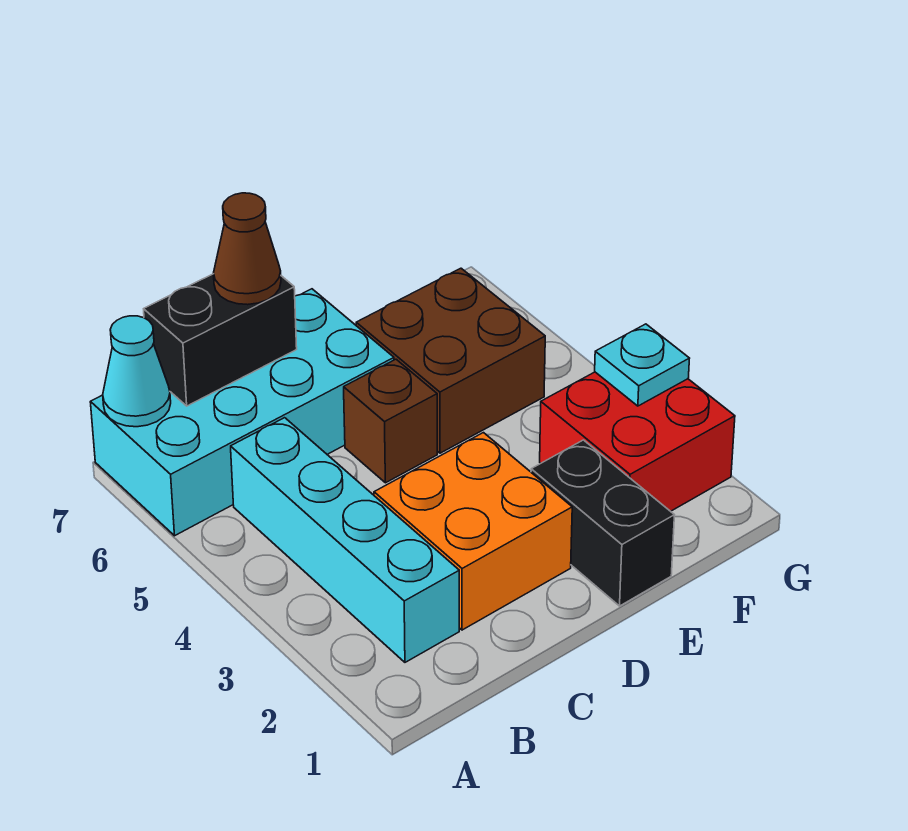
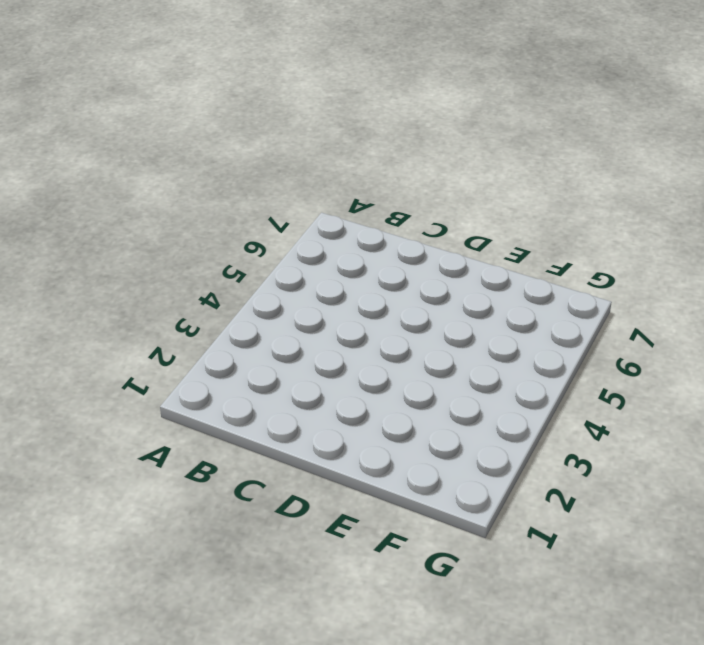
none -> cyan 2x4 brick [90,289,394,536]
none -> cyan 1x4 brick [231,418,459,662]

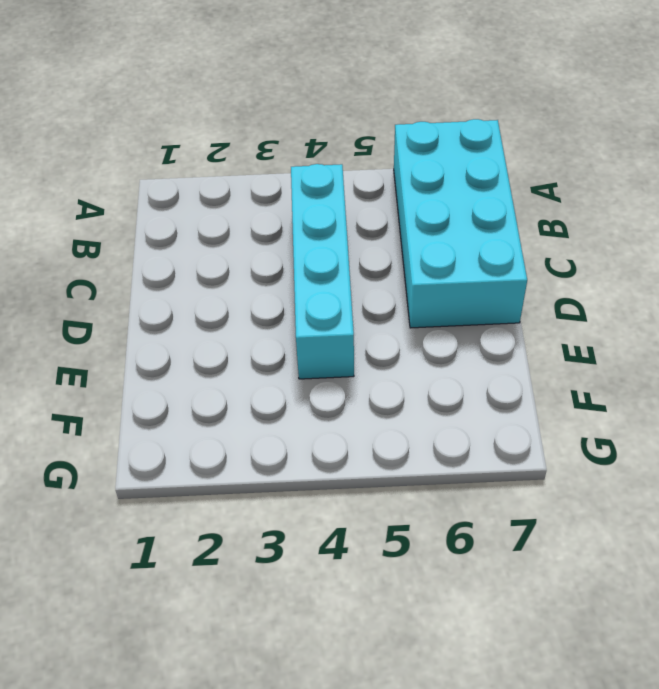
cyan 1x4 brick [291,164,354,379] -> cyan 1x4 brick turned to [231,418,459,662]
none -> orange 2x2 brick [374,433,572,630]
none -> brown 1x1 brick [344,359,437,483]

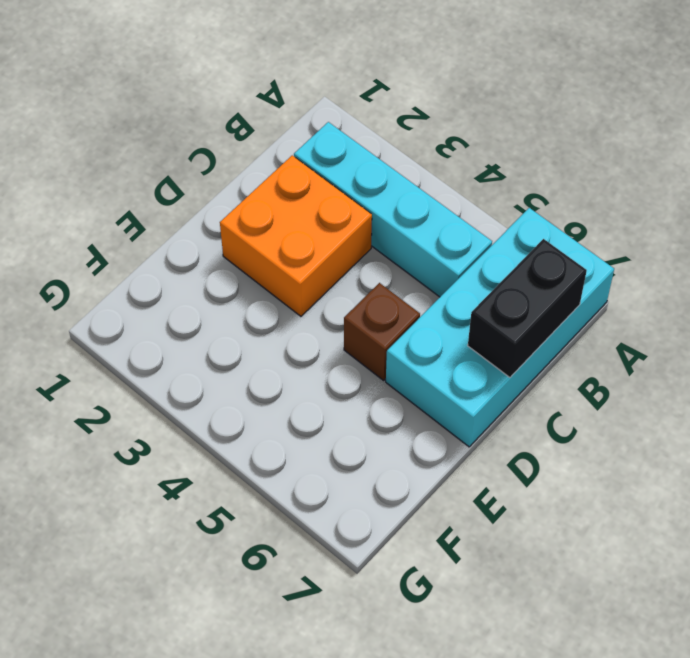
none -> black 1x2 brick [531,440,674,606]
none -> brown 2x2 brick [356,268,545,453]

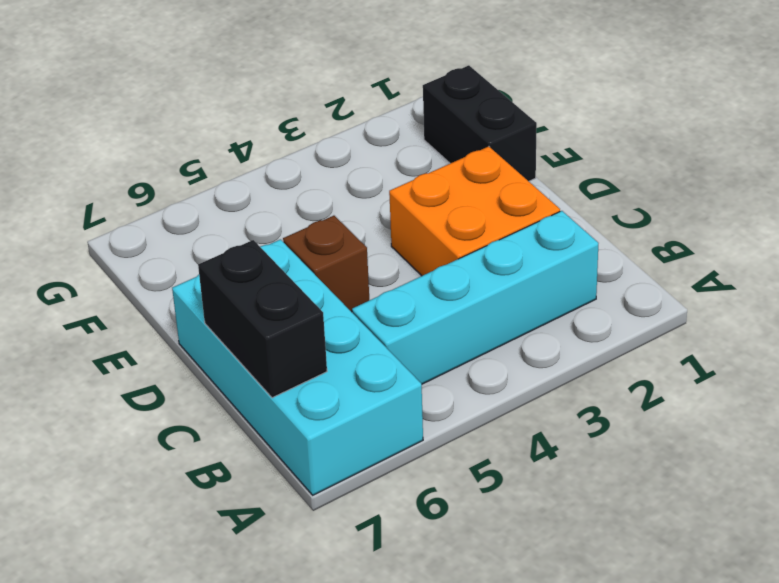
black 1x2 brick [423,65,537,181] -> black 1x2 brick turned to [531,440,674,606]
none -> brown 2x2 brick [356,268,545,453]
none -> red 2x2 brick [540,372,735,511]

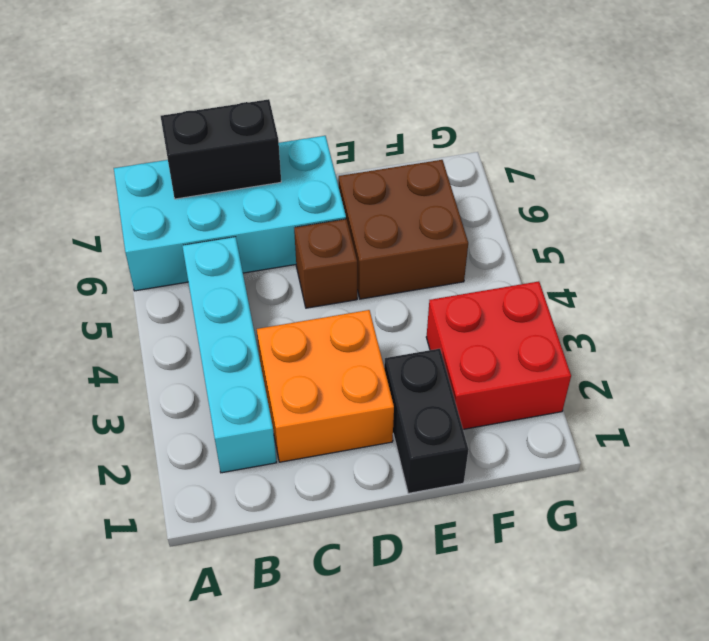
none -> cyan 1x1 cone [103,316,171,427]
none -> cyan 1x1 plate [595,324,690,406]

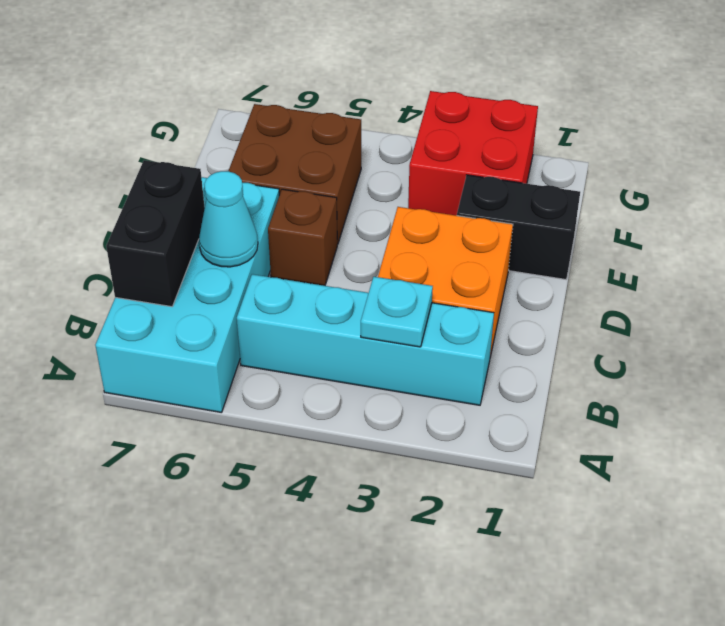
cyan 1x1 plate [361,277,433,347] -> cyan 1x1 plate moved to [595,324,690,406]
cyan 1x1 cone [199,171,258,267] -> cyan 1x1 cone moved to [103,316,171,427]
none -> brown 1x1 cone [214,193,281,305]

